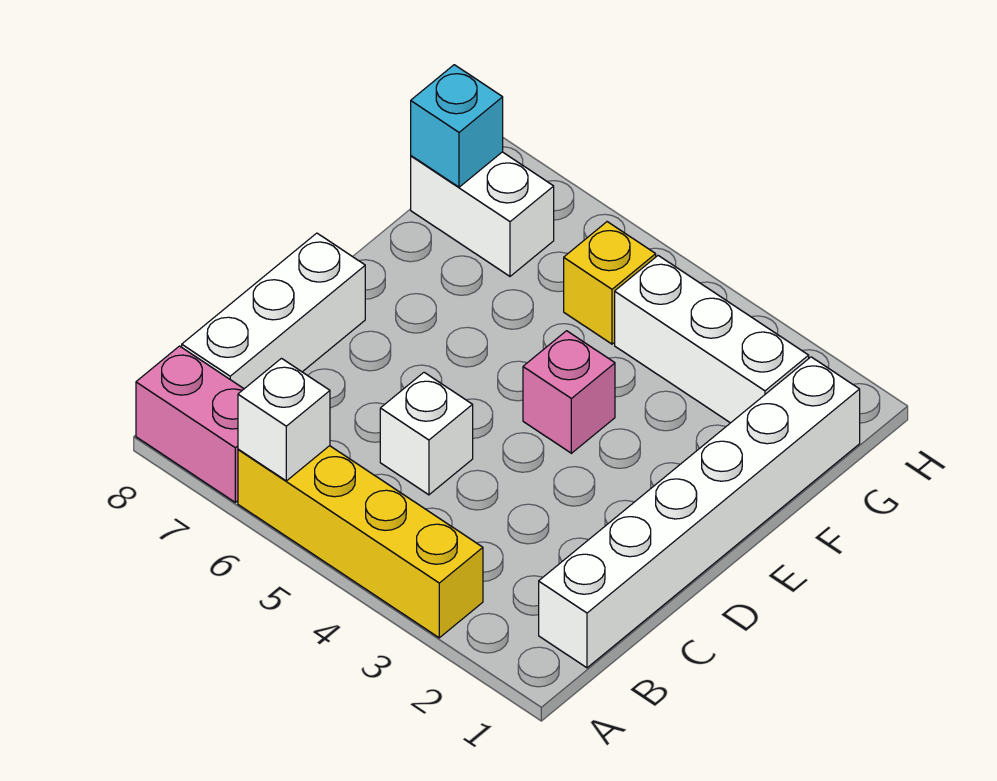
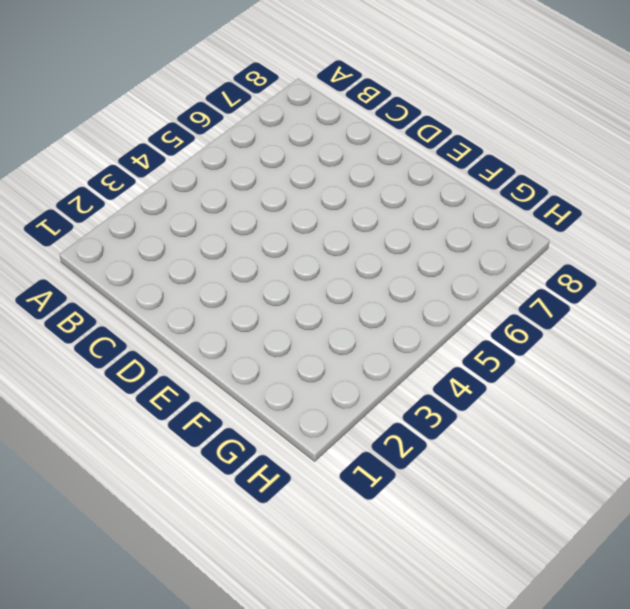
none -> yellow 1x4 brick [238,446,483,638]
none -> pink 1x2 brick [136,346,244,502]

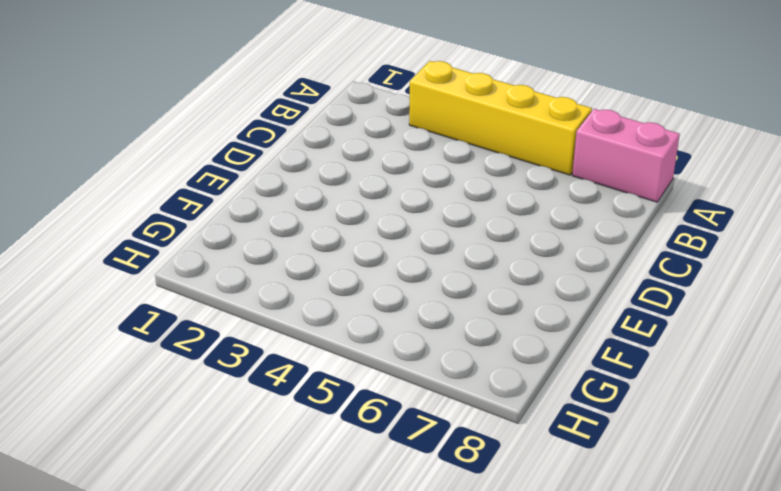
none -> white 1x6 brick [539,357,860,668]
none -> white 1x3 brick [182,233,365,389]

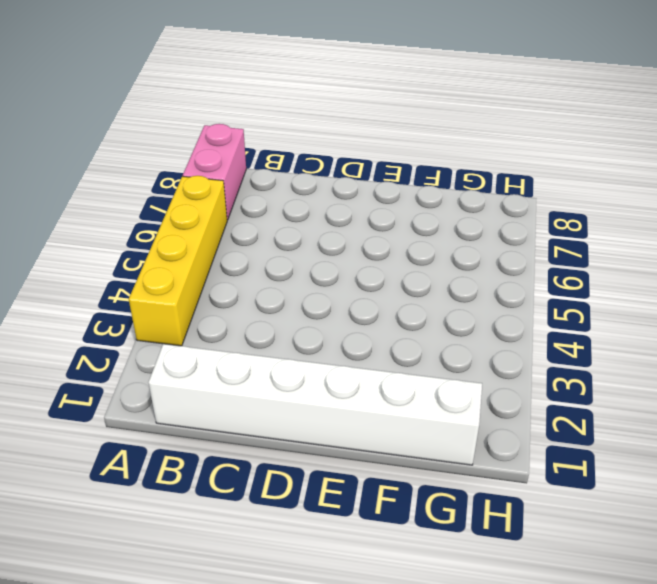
none -> white 1x3 brick [182,233,365,389]
none -> white 1x1 brick [380,372,473,495]

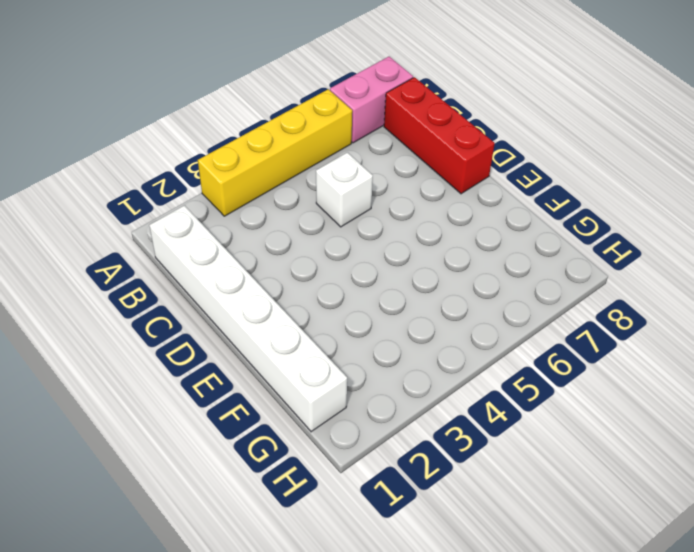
red 1x3 brick [384,77,495,194] -> white 1x3 brick [182,233,365,389]
none -> pink 1x1 brick [523,331,615,453]
none -> white 1x3 brick [615,256,809,423]

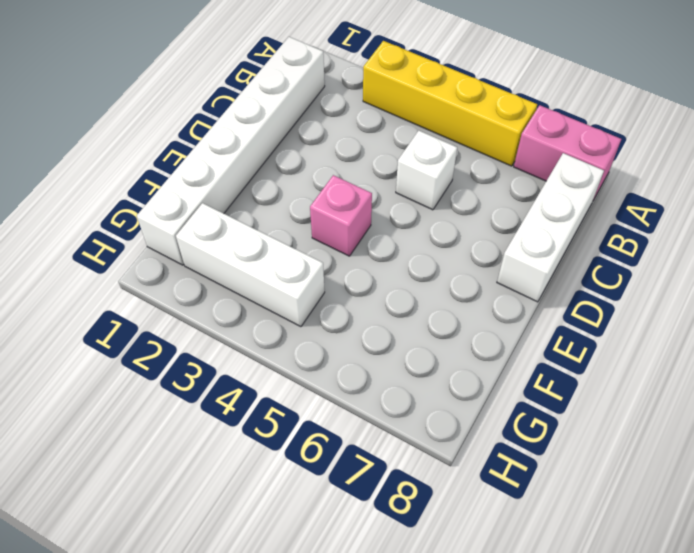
none -> yellow 1x1 brick [564,222,656,344]
none -> white 1x2 brick [411,152,554,276]

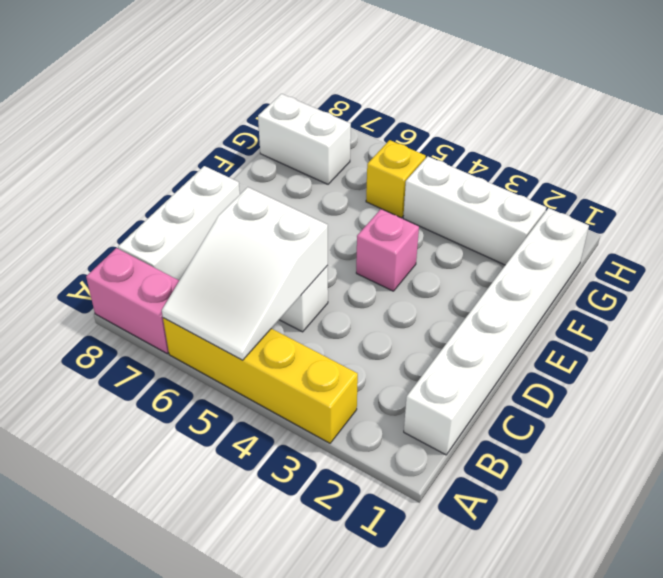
white 2x3 slope [162,187,328,360] -> white 1x1 brick [238,358,330,481]
none -> cyan 1x1 brick [411,65,503,187]

